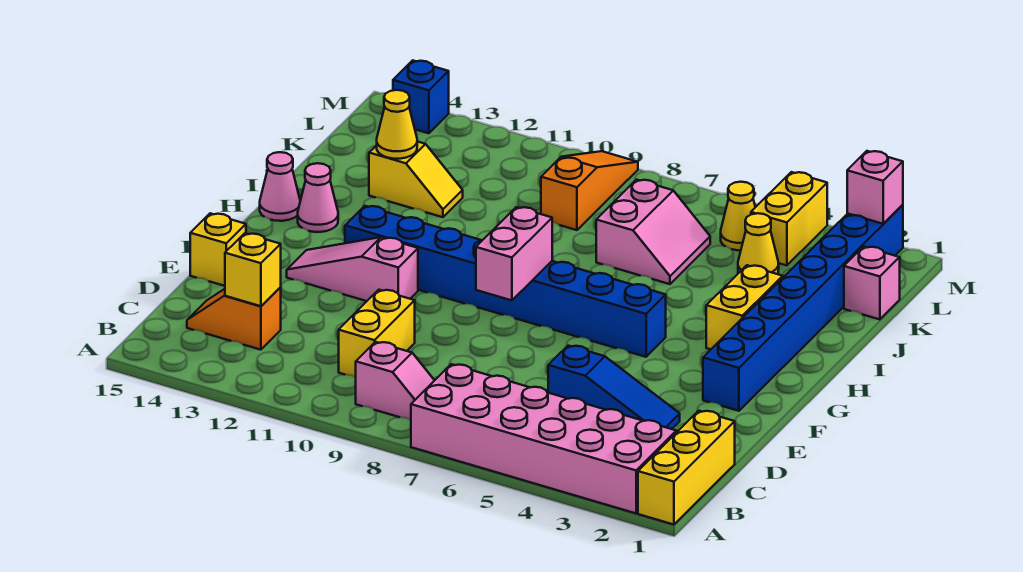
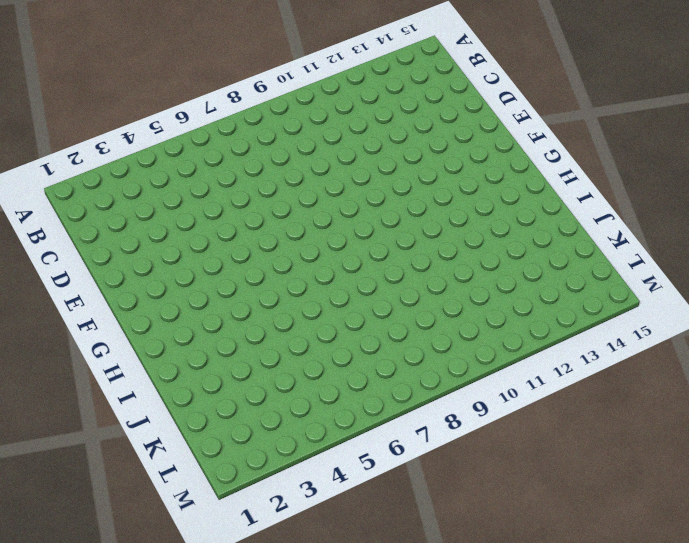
none -> yellow 1x3 brick [638,411,735,525]
none -> pink 2x6 brick [411,364,676,513]
none -> pink 1x2 slope [356,342,435,420]

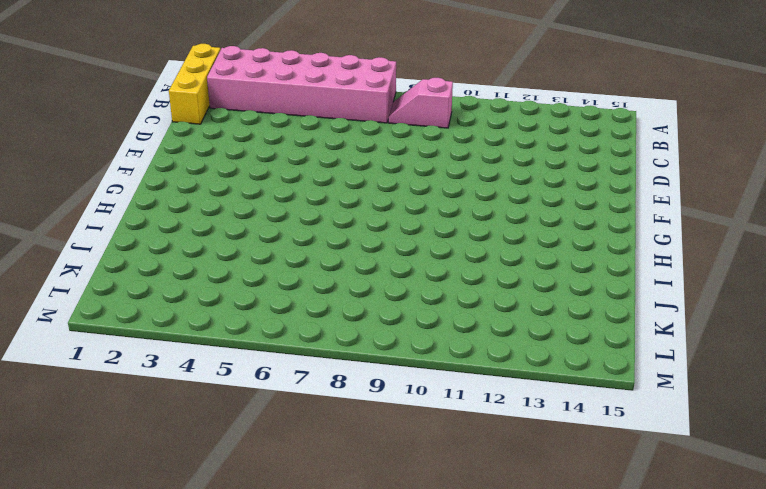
none -> yellow 1x2 brick [339,290,415,377]
none -> orange 1x2 slope [187,288,281,350]
none -> blue 1x3 slope [548,346,680,429]

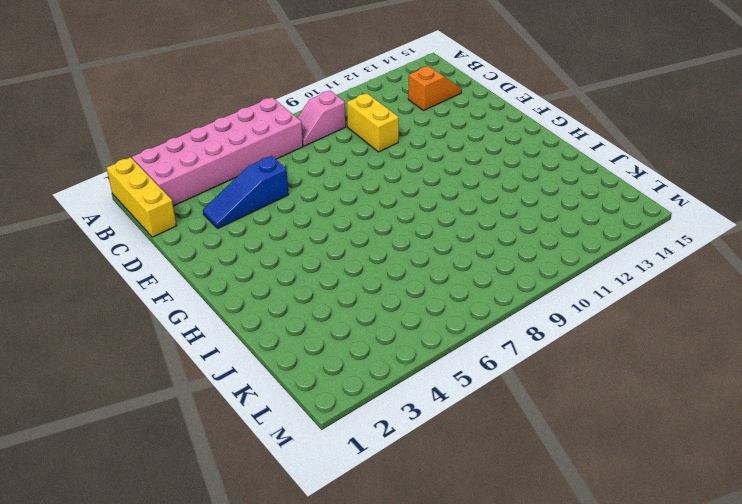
none -> yellow 1x1 brick [190,213,246,286]
none -> blue 1x8 brick [703,205,903,411]
none -> pink 1x3 slope [287,237,418,301]

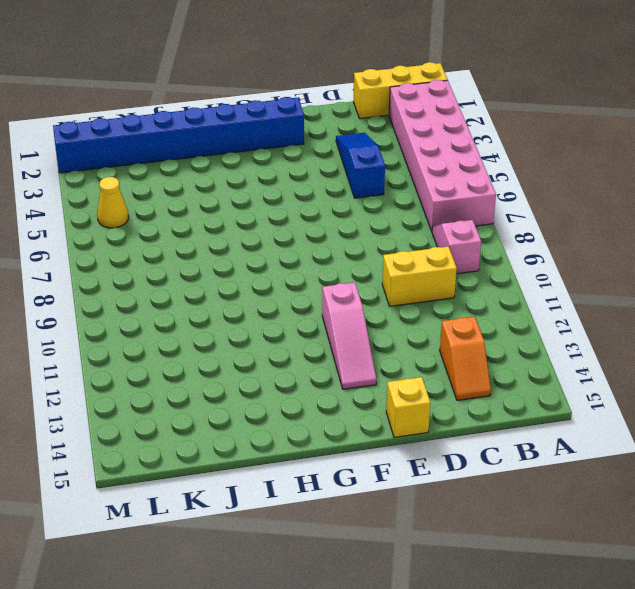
none -> blue 1x8 brick [345,206,666,357]
none -> yellow 1x2 brick [706,265,783,349]
none -> pink 1x1 cone [298,163,338,232]

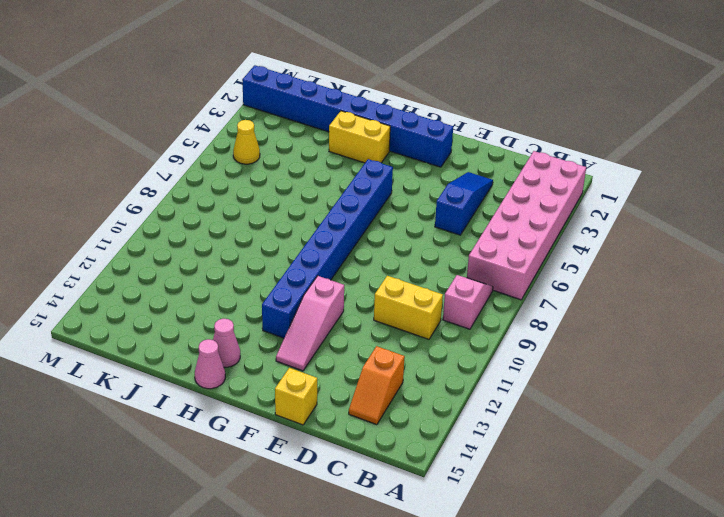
none -> yellow 1x3 brick [638,411,735,525]
none -> pink 2x2 slope [596,180,710,284]
none -> yellow 1x2 slope [369,142,463,217]

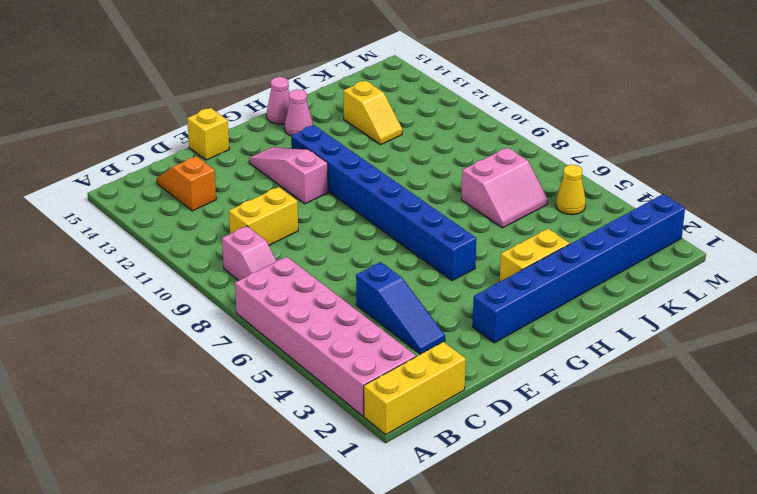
none -> pink 1x1 brick [844,247,900,319]
none -> yellow 1x1 cone [738,213,779,274]
none -> orange 1x3 slope [541,151,638,230]

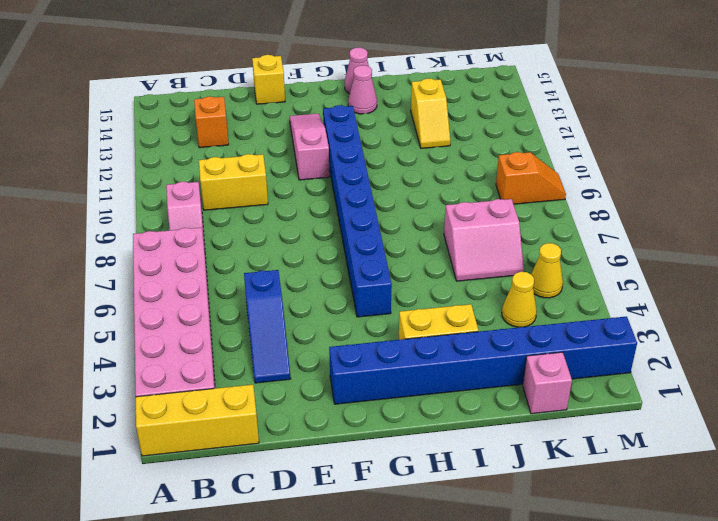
orange 1x2 slope [496,152,566,204] -> orange 1x3 slope [541,151,638,230]
none -> yellow 1x2 brick [751,172,827,265]
none -> blue 1x1 brick [393,60,449,133]
none -> yellow 1x1 brick [225,233,281,306]

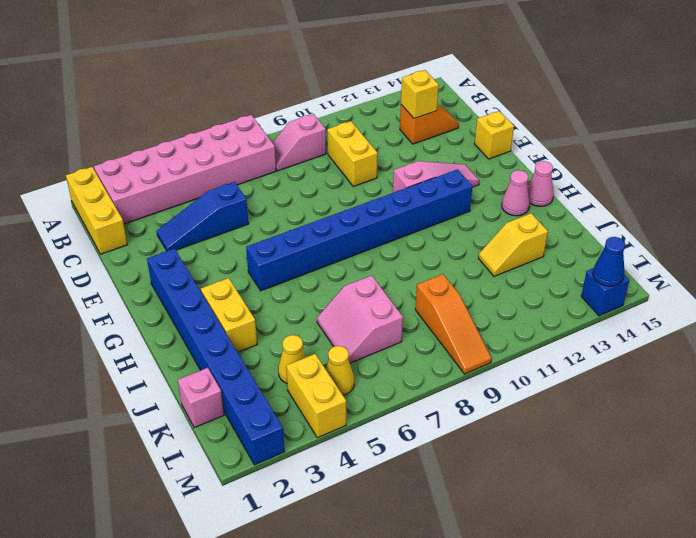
blue 1x1 cone [593,237,625,286] -> none
none -> pink 1x2 brick [476,207,552,300]
none -> yellow 1x1 cone [377,90,417,159]
none -> pink 1x1 brick [847,151,903,224]

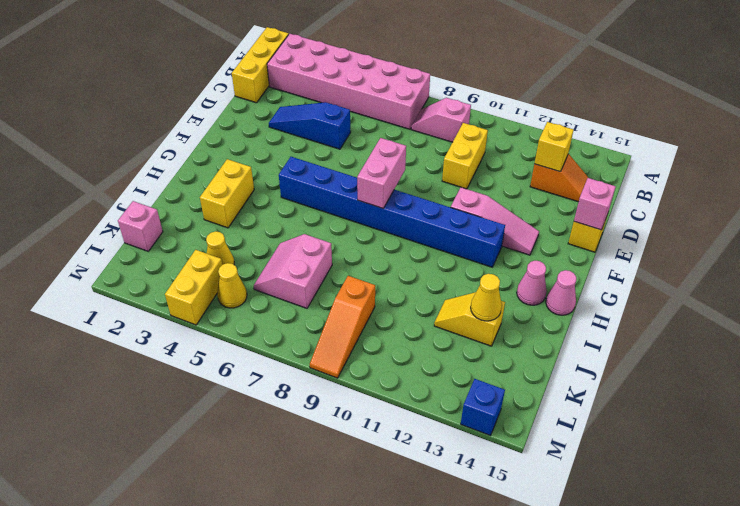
pink 1x1 brick [574,178,616,230] -> pink 1x1 brick moved to [847,151,903,224]
none -> blue 1x8 brick [703,205,903,411]

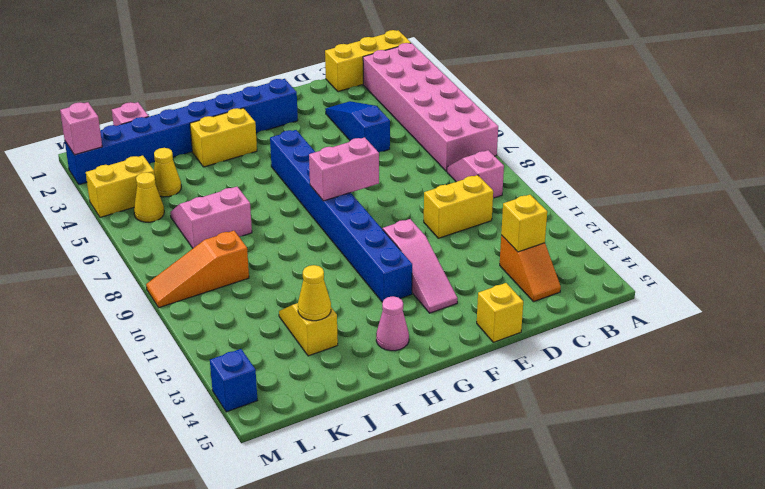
none -> pink 1x1 cone [260,152,300,221]

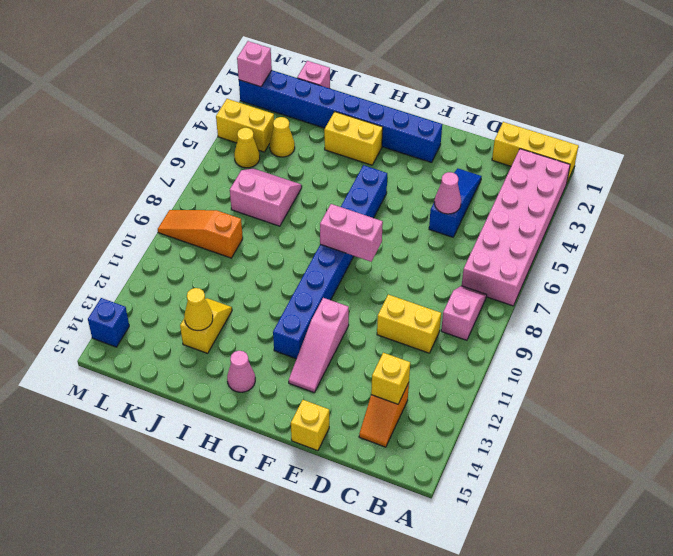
pink 1x1 cone [434,172,461,214] -> pink 1x1 cone moved to [260,152,300,221]

